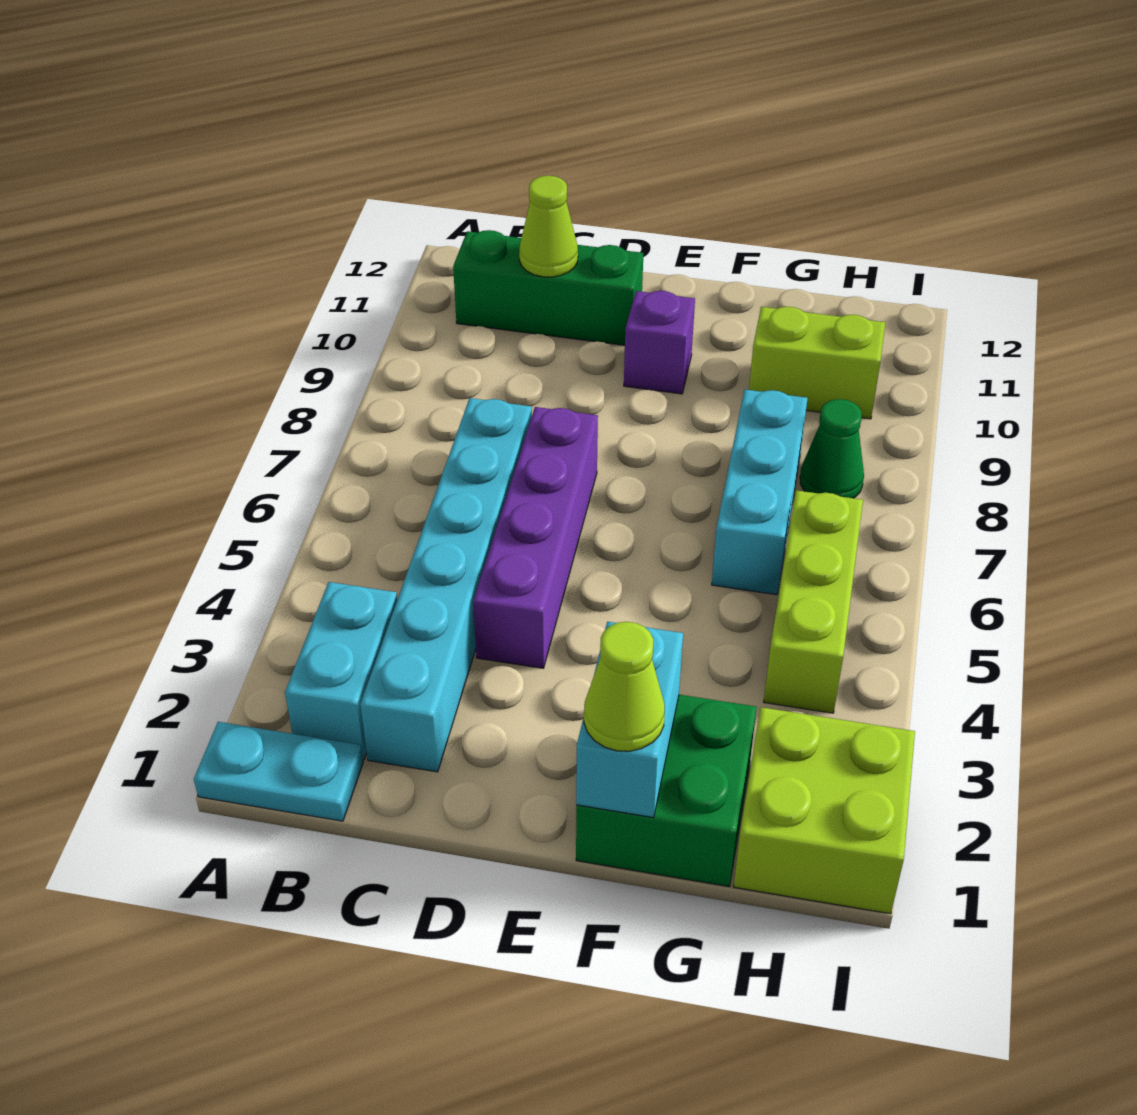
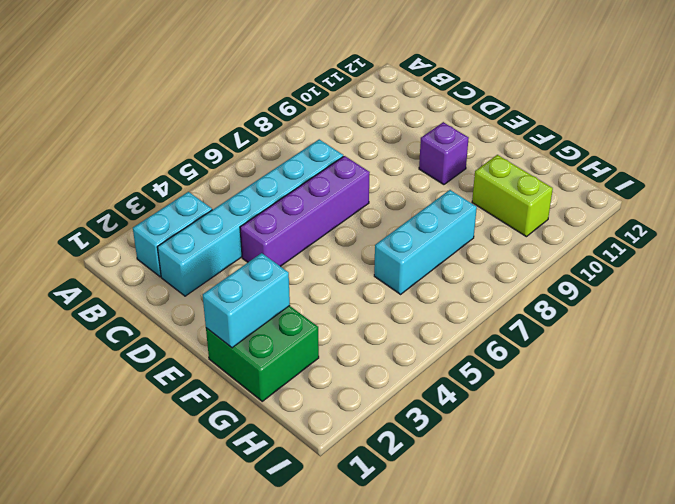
none -> cyan 1x2 plate [194,722,363,821]
none -> green 1x3 brick [453,230,643,345]
none -> lime 2x2 brick [734,707,915,914]

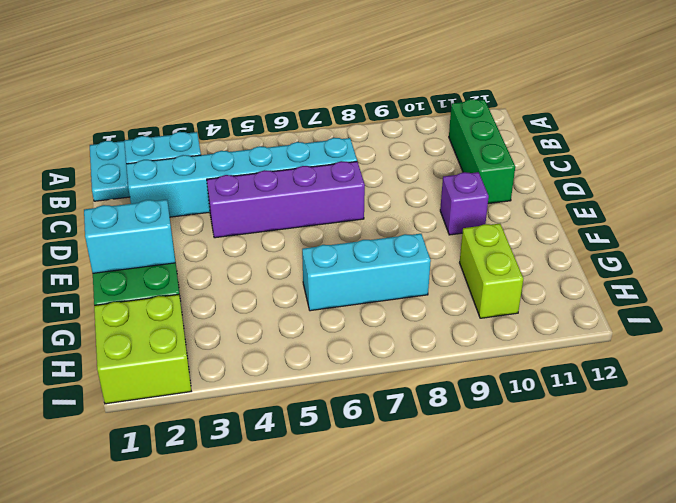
none -> lime 1x3 brick [764,490,863,713]
none -> green 1x1 cone [800,399,864,498]
none -> lime 1x1 cone [519,176,578,277]

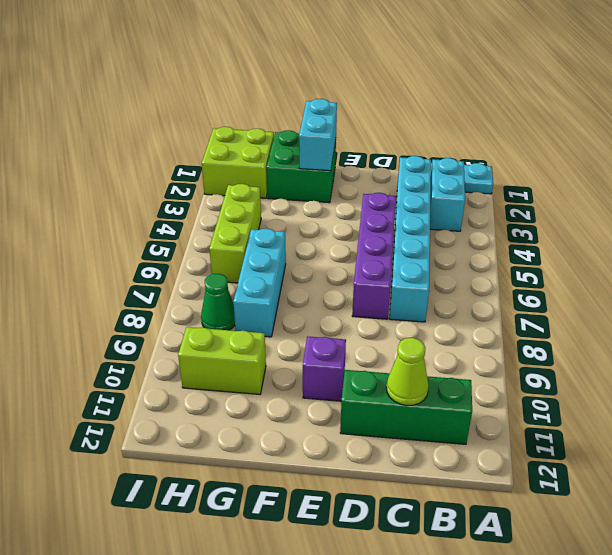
none -> lime 1x1 cone [584,622,665,751]

